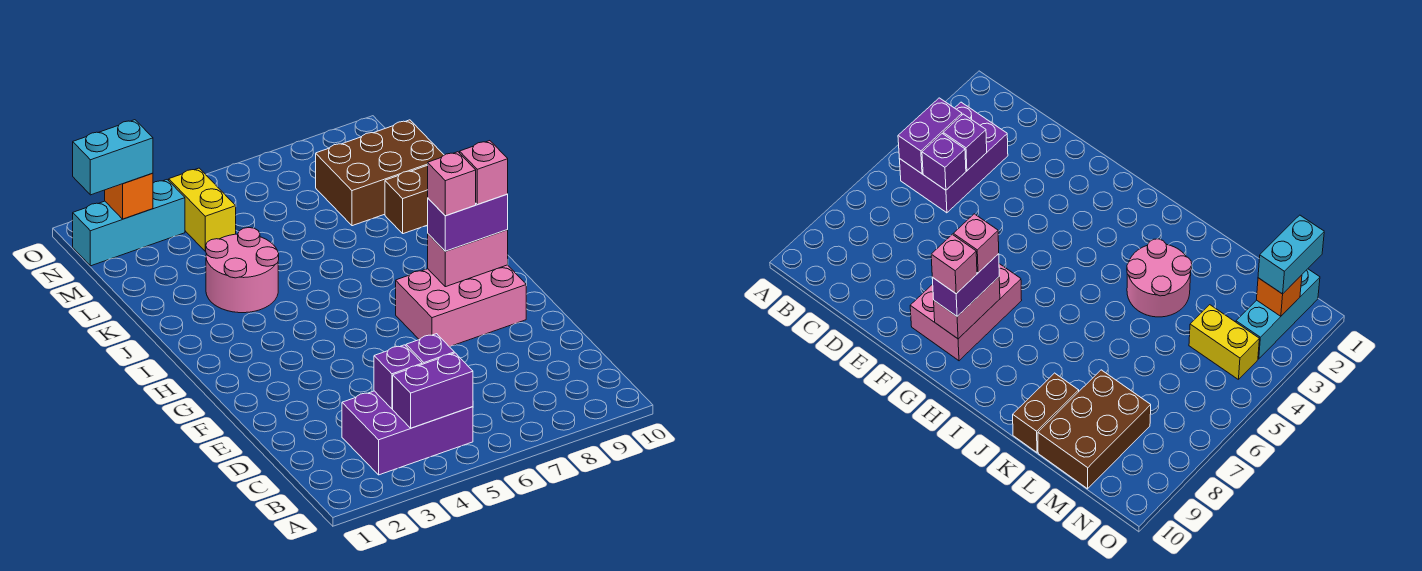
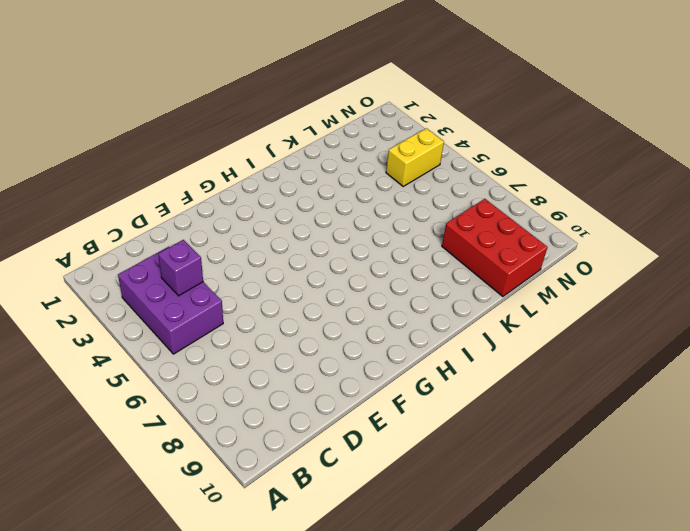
red 2x3 brick [442,199,548,297] -> brown 2x3 brick [316,120,444,226]
none -> pink 2x3 brick [396,265,526,347]
none -> pink 2x2 round brick [206,228,279,313]
none -> brown 1x2 brick [385,165,428,234]

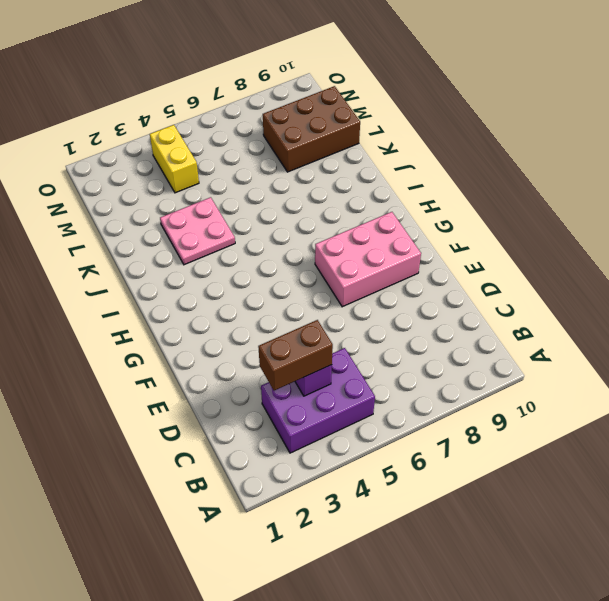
brown 1x2 brick [258,320,333,391] -> brown 1x2 brick moved to [385,165,428,234]
pink 2x2 plate [160,197,235,265] -> pink 2x2 round brick [206,228,279,313]
none -> cyan 1x3 brick [73,180,185,266]
none -> purple 1x2 brick [393,353,473,428]
none -> purple 1x1 brick [406,334,454,364]

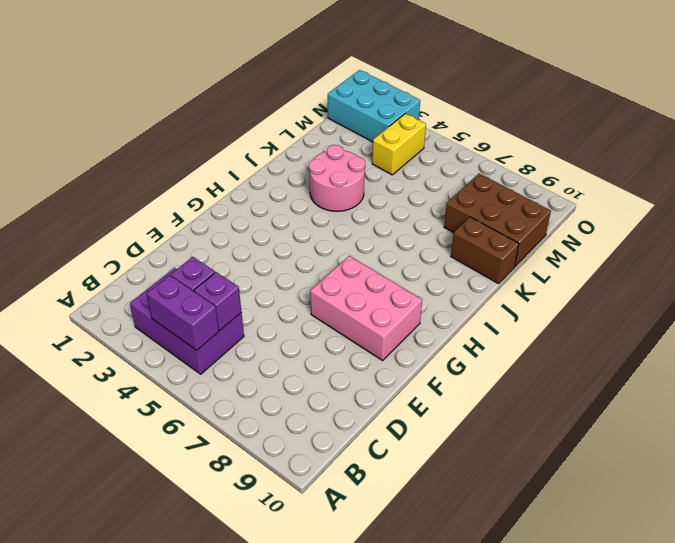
cyan 2x3 brick [328,70,420,142] -> cyan 1x3 brick [73,180,185,266]
none -> pink 1x2 brick [428,230,508,287]
none -> orange 1x1 brick [105,173,153,219]
none -> purple 1x2 brick [428,194,508,251]

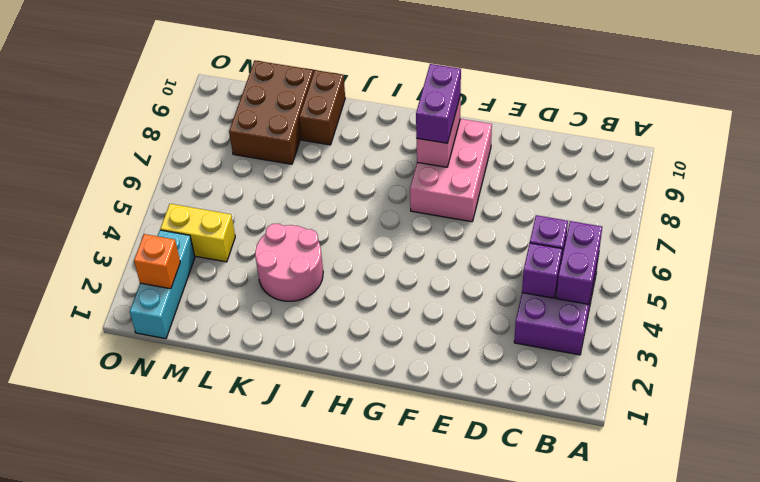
none -> cyan 1x2 brick [73,120,153,195]
none -> pink 1x1 brick [428,152,476,216]
none -> pink 1x1 brick [460,141,508,204]

